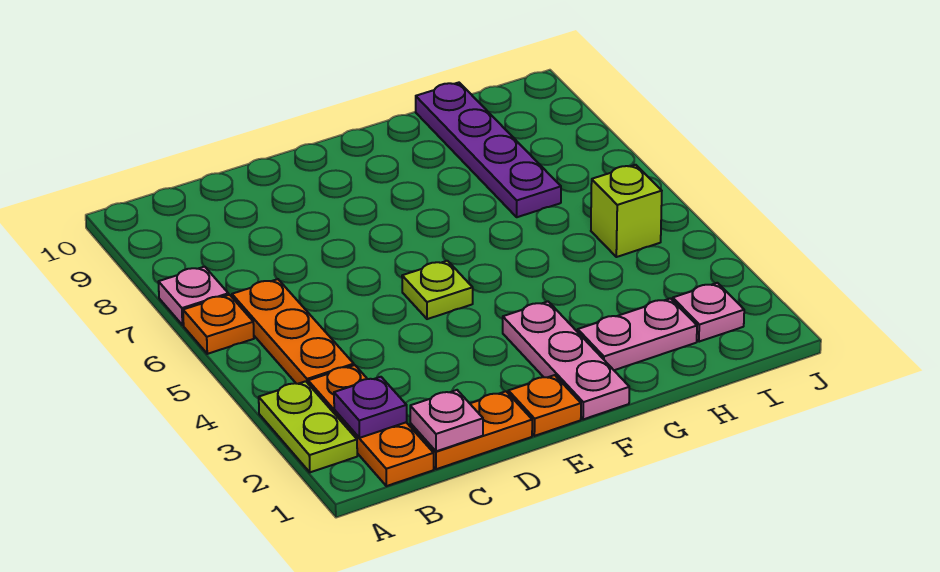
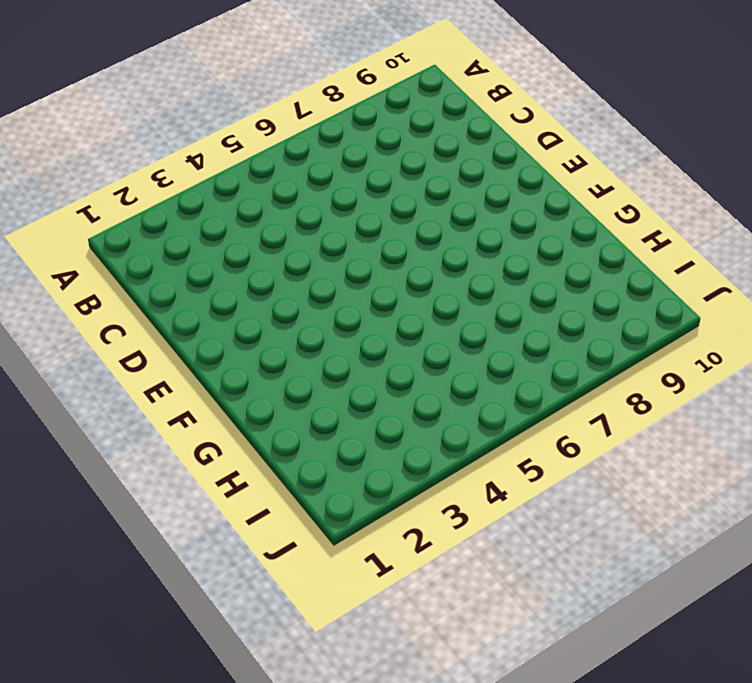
none -> lime 1x2 plate [259,381,357,472]
none -> orange 1x1 plate [183,295,254,354]
none -> pink 1x1 plate [159,267,228,325]

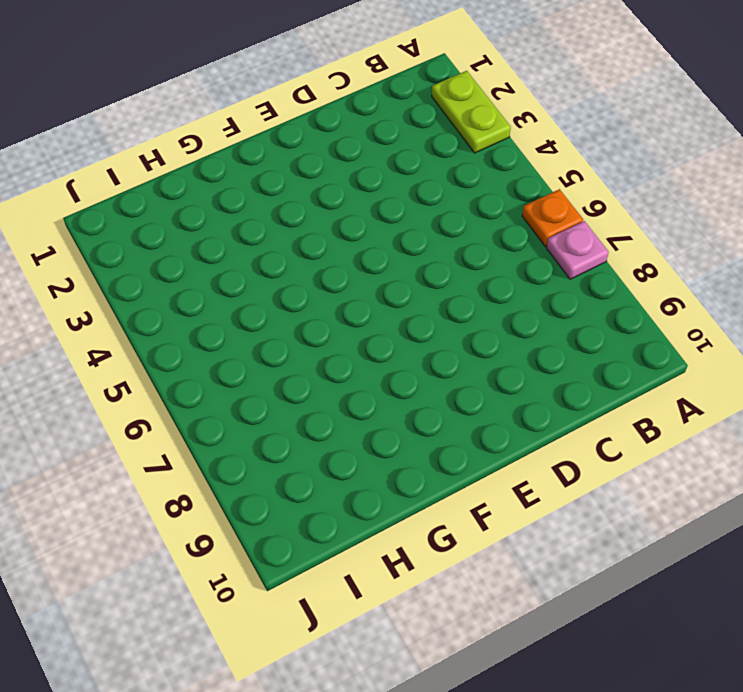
none -> orange 1x3 plate [308,365,434,486]
none -> orange 1x3 plate [232,279,354,384]
none -> orange 1x2 plate [410,391,532,469]

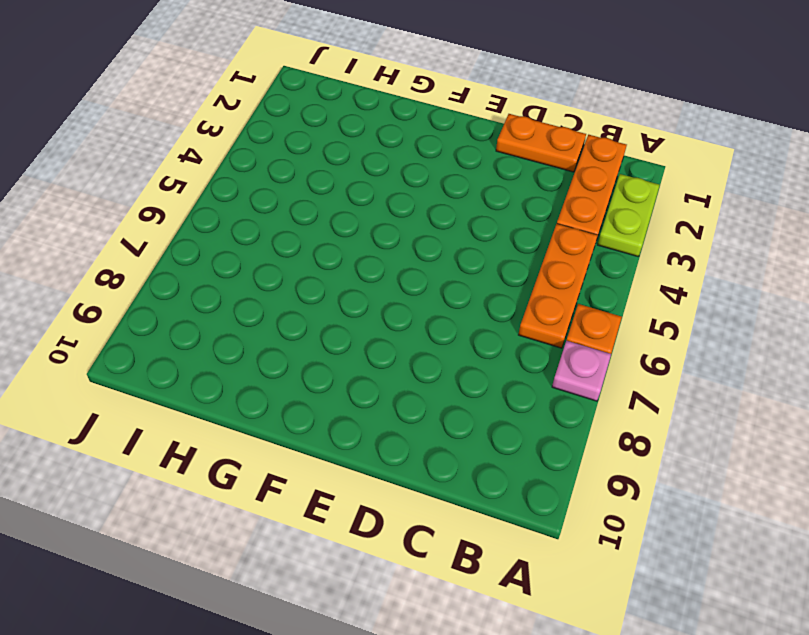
none -> orange 1x1 plate [508,375,581,436]
none -> lime 1x1 plate [402,261,473,319]
none -> pink 1x3 plate [503,302,629,419]

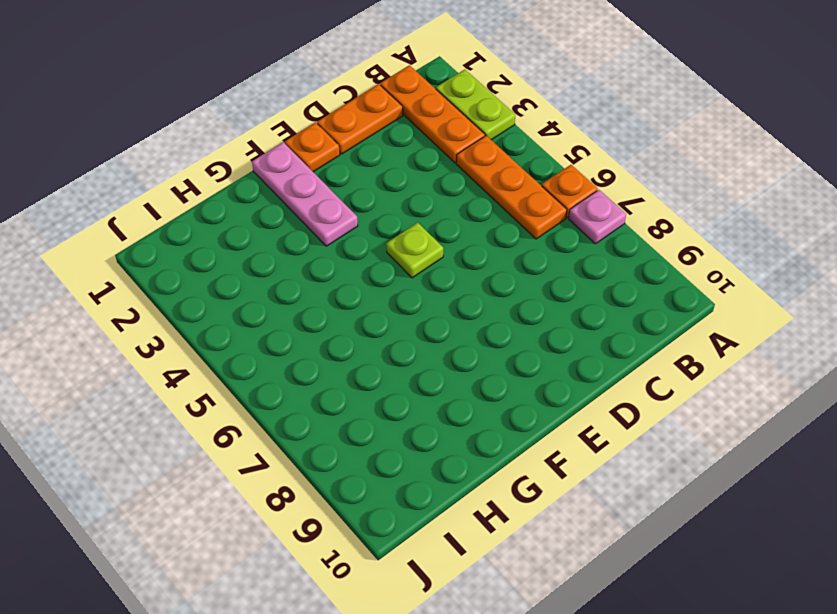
none -> pink 1x2 plate [578,298,697,370]
none -> purple 1x4 plate [416,83,561,217]
none -> pink 1x1 plate [673,283,744,342]

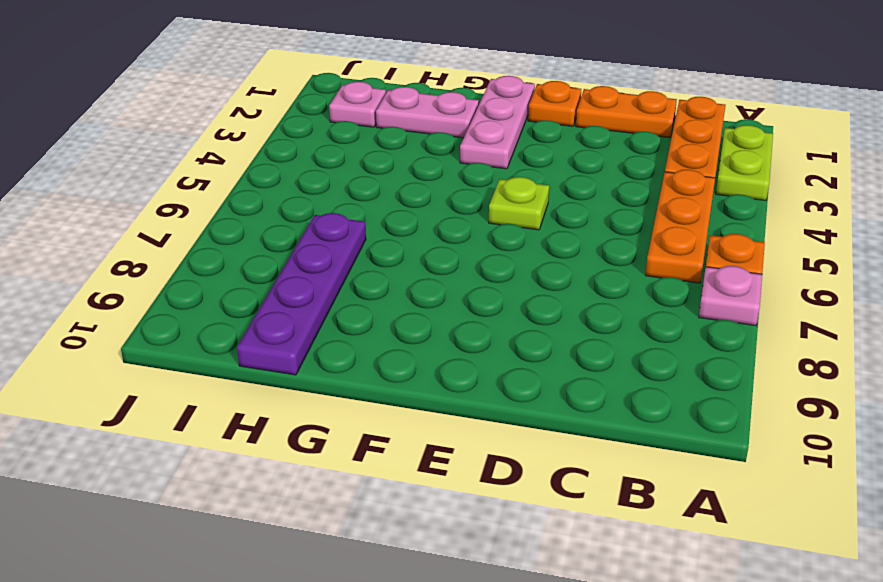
none -> lime 1x1 brick [591,165,662,257]
none -> purple 1x1 plate [334,377,407,438]
none -> pink 1x1 plate [410,390,483,451]

